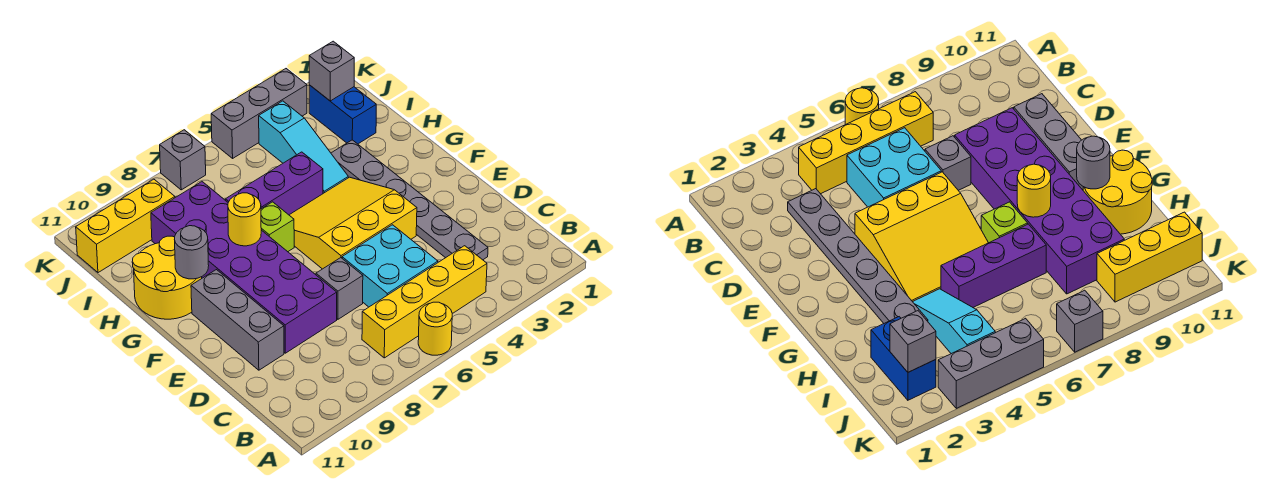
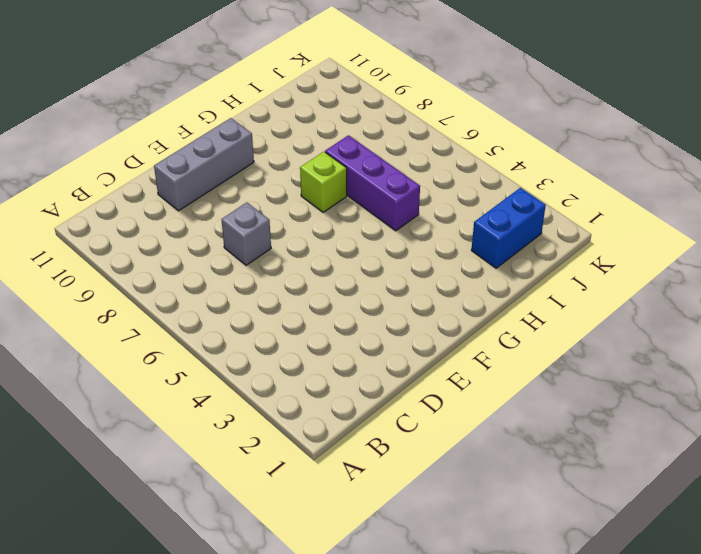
none -> yellow 1x1 round brick [418,302,452,355]
none -> yellow 1x4 brick [362,246,487,358]
none -> grey 1x6 plate [331,140,488,260]

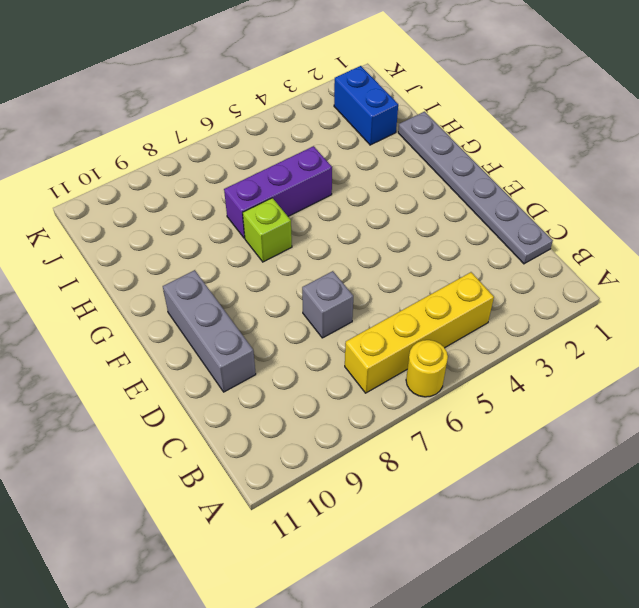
grey 1x6 plate [398,112,553,264] -> grey 1x6 plate moved to [331,140,488,260]
none -> cyan 2x2 brick [342,225,438,307]
none -> purple 2x6 brick [151,182,337,353]
none -> yellow 3x3 slope [289,177,417,269]

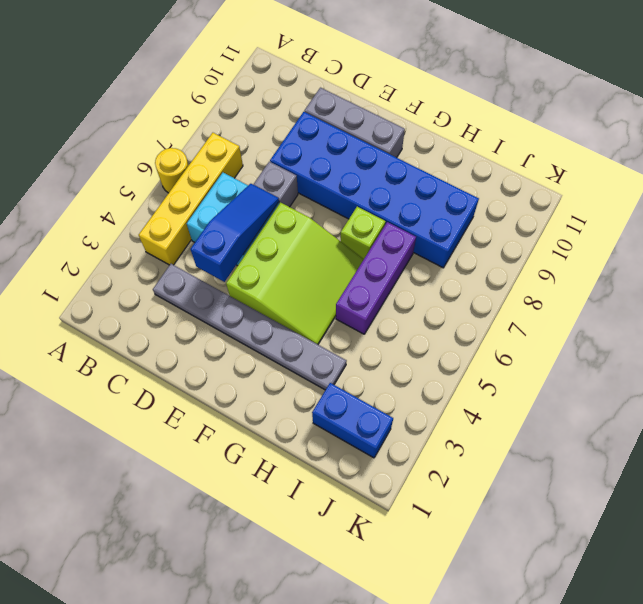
blue 1x3 slope [191,184,279,282] -> none
blue 2x6 brick [270,112,479,268] -> purple 2x6 brick [151,182,337,353]
lime 3x3 slope [226,203,364,344] -> yellow 3x3 slope [289,177,417,269]
none -> yellow 2x2 round brick [132,236,202,319]
none -> cyan 1x3 slope [259,101,348,193]
none -> yellow 1x3 brick [76,179,175,273]

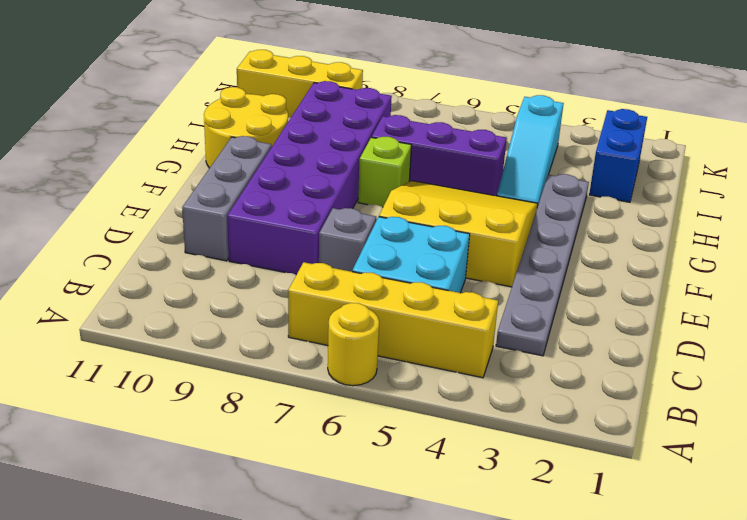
none -> grey 1x3 brick [211,69,307,158]
none -> grey 1x1 brick [160,130,206,190]
none -> yellow 1x1 round brick [228,193,261,246]

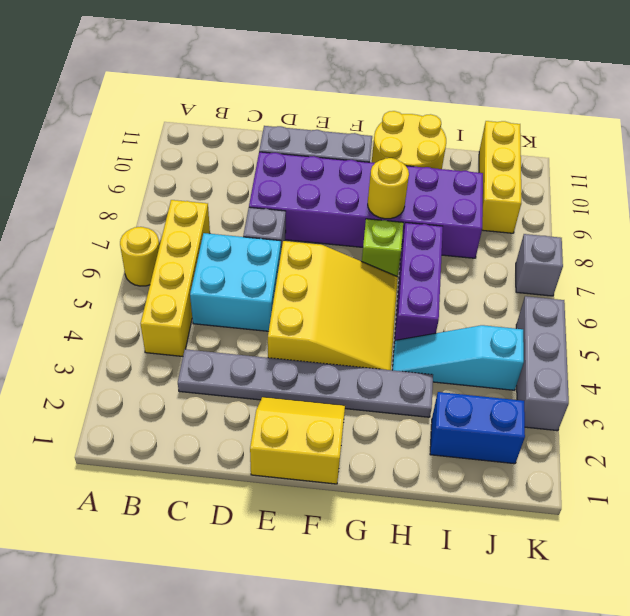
yellow 2x2 slope [250,397,345,484] -> none
none -> grey 1x1 round brick [175,226,209,279]
none -> grey 1x1 brick [309,41,354,101]

